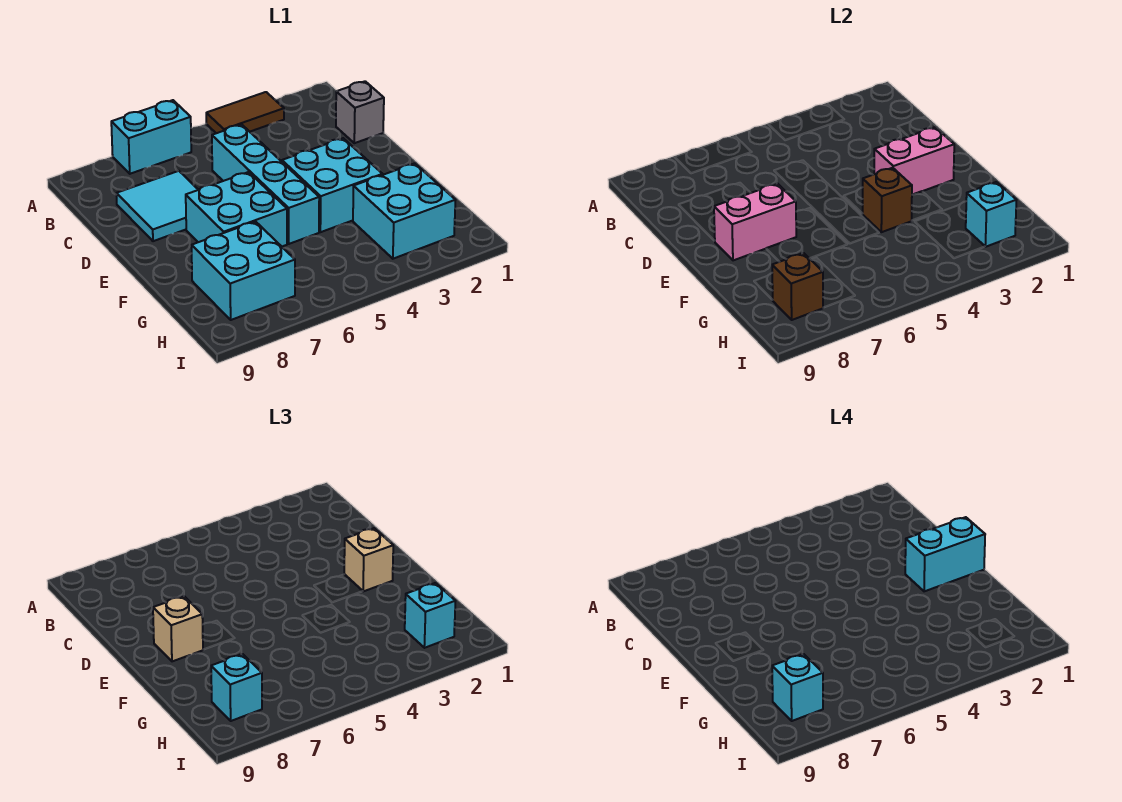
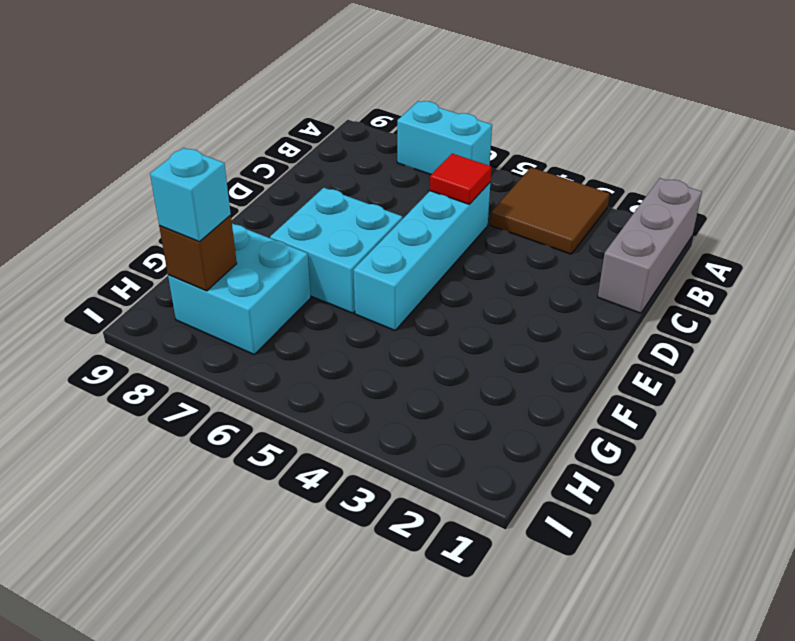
grey 1x3 brick [598,178,702,313] -> grey 1x1 brick [336,81,384,143]
brown 2x2 tile [491,167,610,254] -> brown 1x2 tile [206,92,284,133]
red 1x1 tile [430,154,492,204] -> none
none -> cyan 2x2 tile [116,171,198,241]
none -> cyan 2x2 brick [282,138,383,232]
none -> cyan 2x2 brick [353,163,455,259]

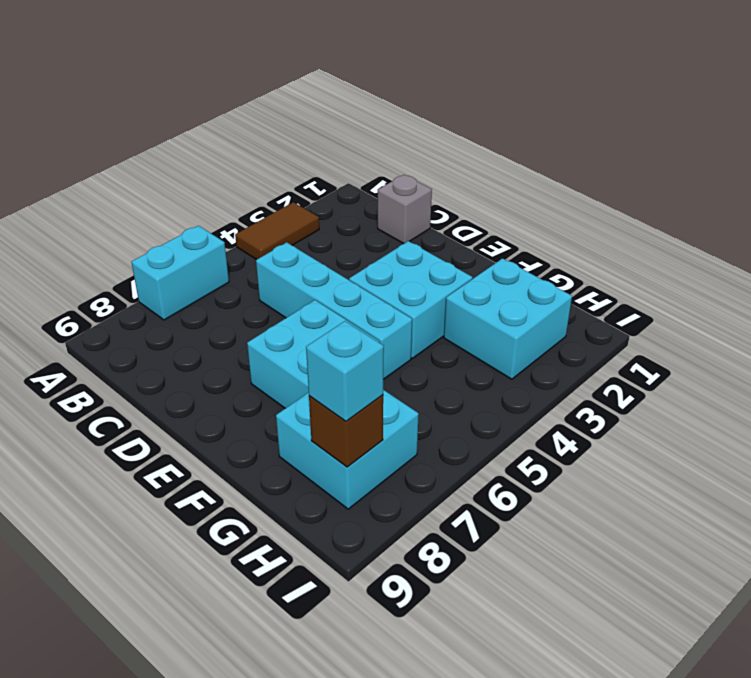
none -> cyan 2x2 tile [116,171,198,241]
none -> pink 1x2 brick [874,127,954,195]
none -> pink 1x2 brick [714,184,796,260]

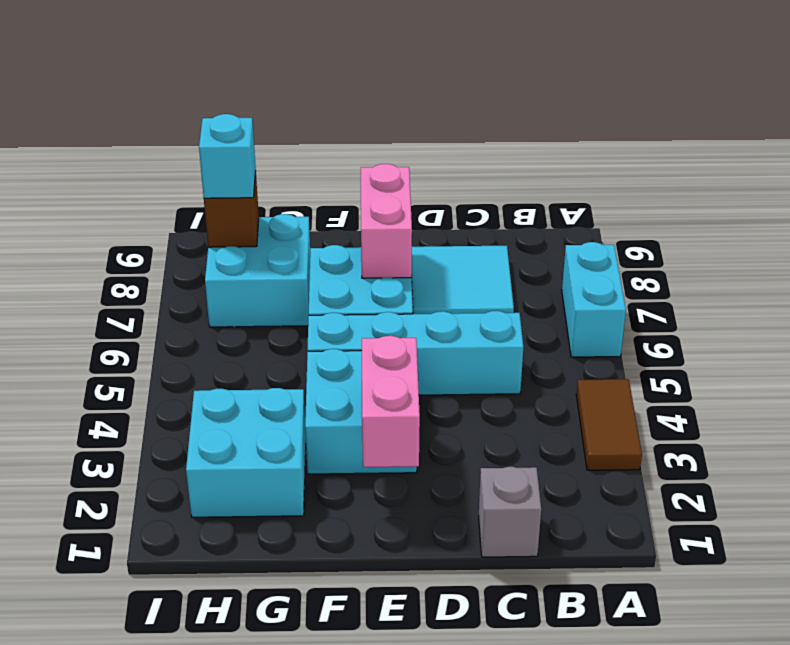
none -> brown 1x1 brick [862,168,912,232]
none -> cyan 1x1 brick [966,182,1016,247]
none -> tan 1x1 brick [344,528,393,591]

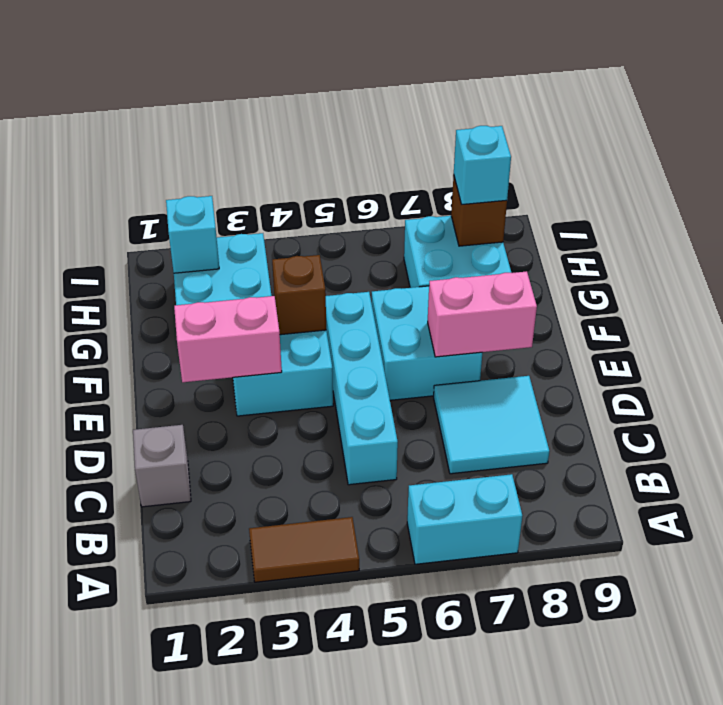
none -> tan 1x1 brick [344,528,393,591]
none -> tan 1x1 brick [153,596,203,661]
none -> cyan 1x1 brick [405,583,455,648]

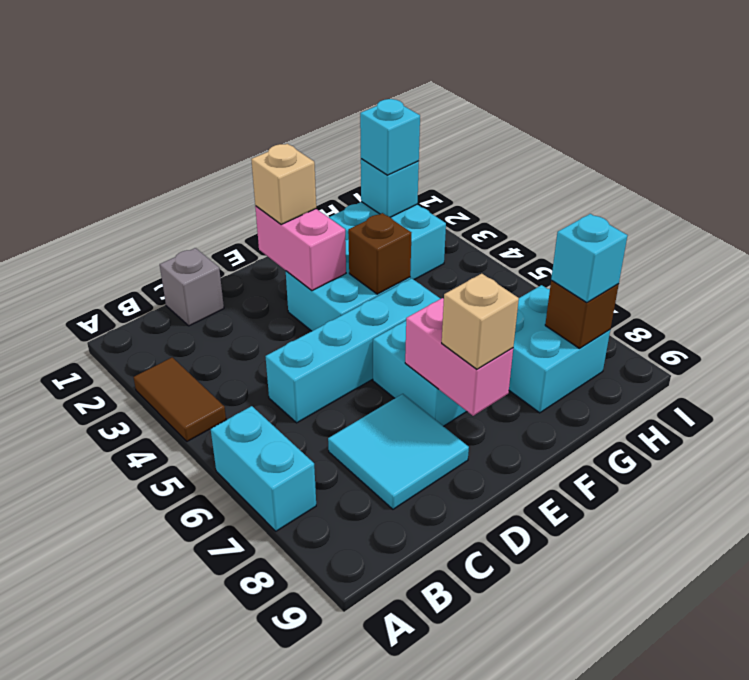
none -> cyan 1x2 brick [905,517,985,591]
none -> cyan 1x1 brick [772,654,823,721]

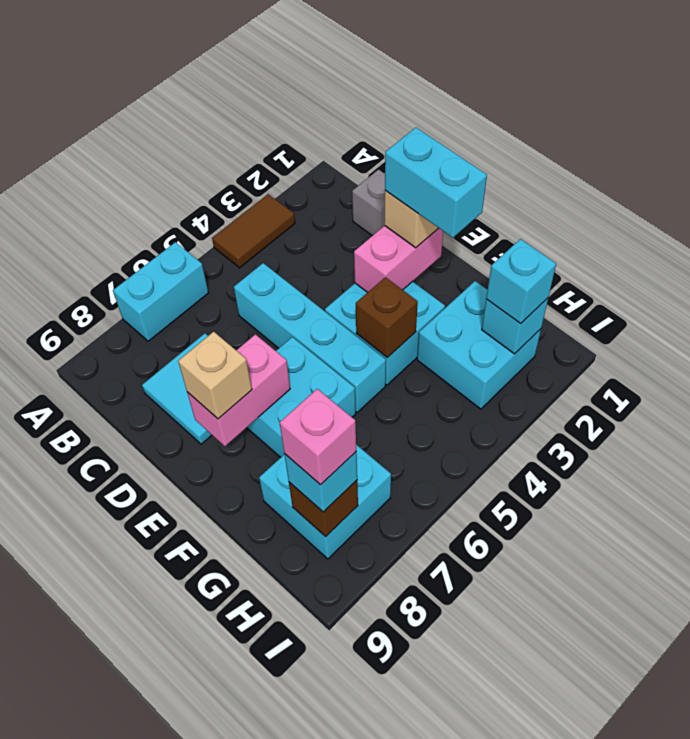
cyan 1x2 brick [385,128,487,238] -> cyan 1x2 brick turned to [905,517,985,591]
pink 1x1 brick [280,389,356,485] -> cyan 1x1 brick [772,654,823,721]

